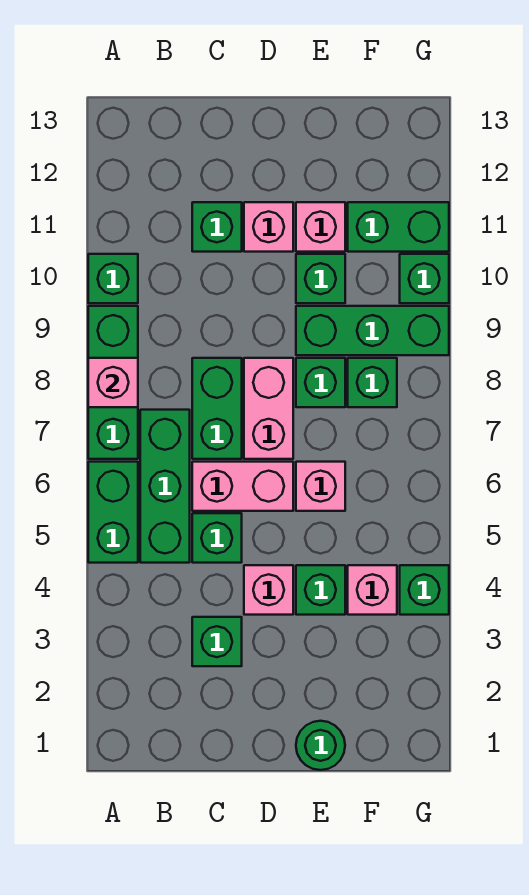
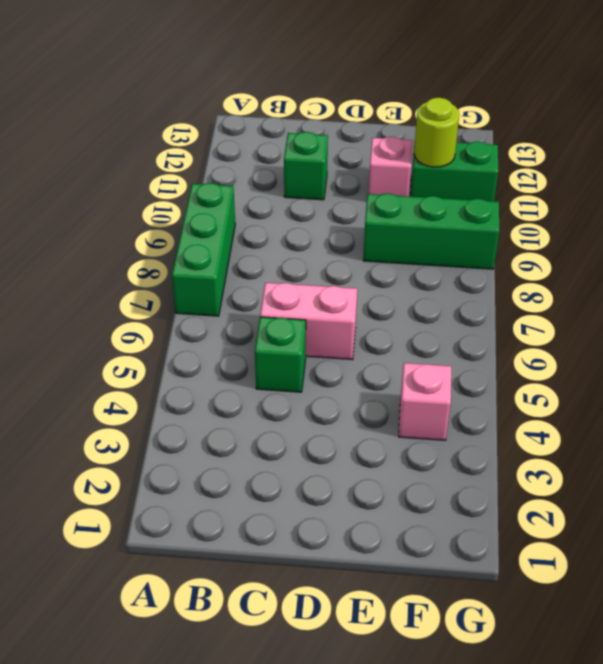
lime 1x1 round brick [414,98,459,167] -> none
none -> green 1x2 brick [88,462,138,563]
none -> green 1x1 brick [88,254,138,303]
none -> green 1x3 brick [140,410,190,563]

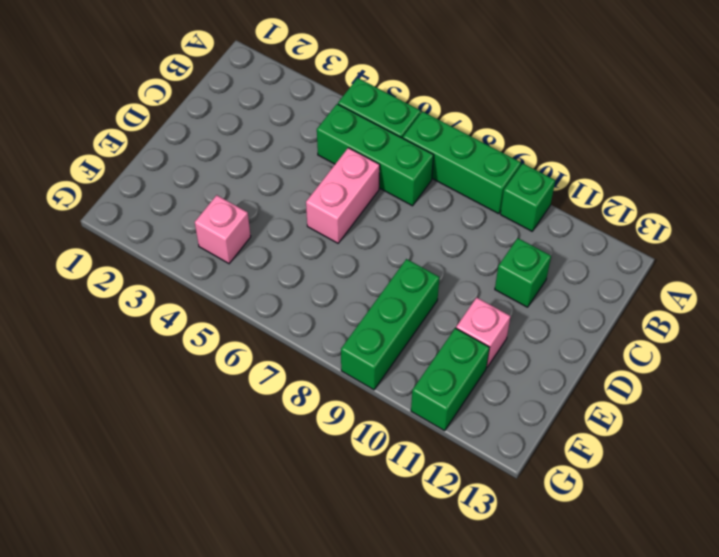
none -> green 1x1 brick [192,617,242,666]
none -> green 1x1 brick [192,513,242,563]
none -> green 1x2 brick [192,358,242,459]

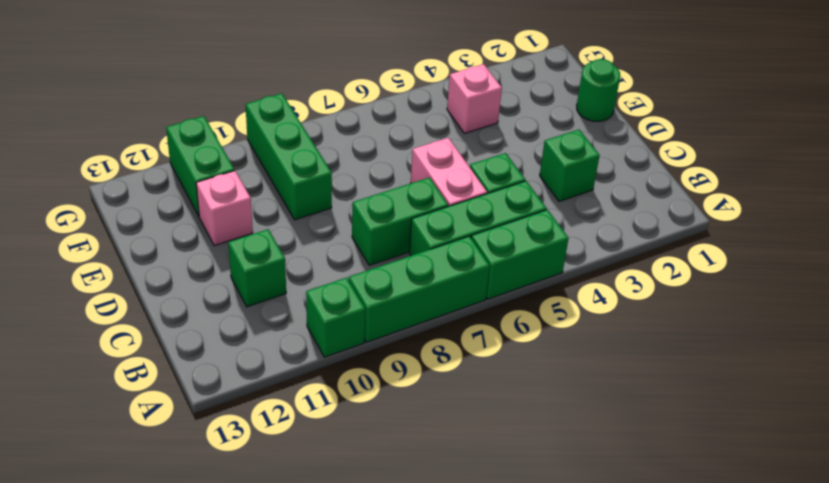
none -> pink 1x1 brick [244,565,293,615]
none -> pink 1x2 brick [244,358,293,459]
none -> pink 1x1 brick [244,202,293,252]

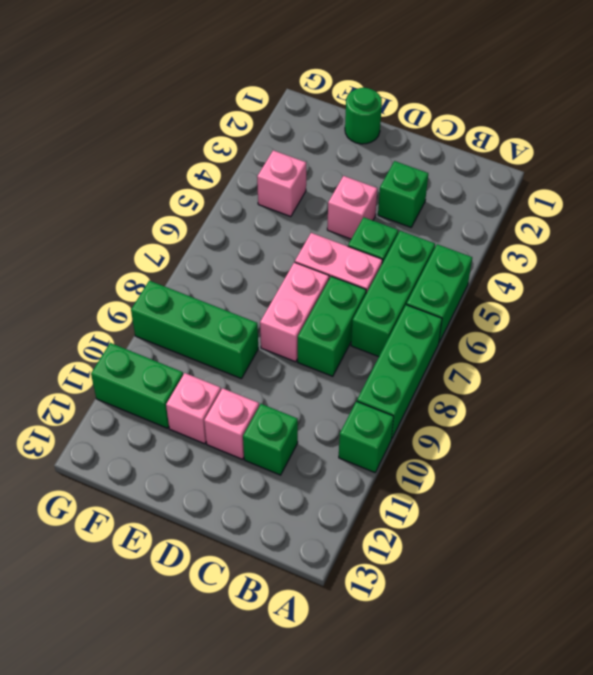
none -> green 1x1 brick [296,565,345,615]
none -> pink 1x1 brick [296,462,345,511]
none -> green 1x1 brick [296,358,345,407]

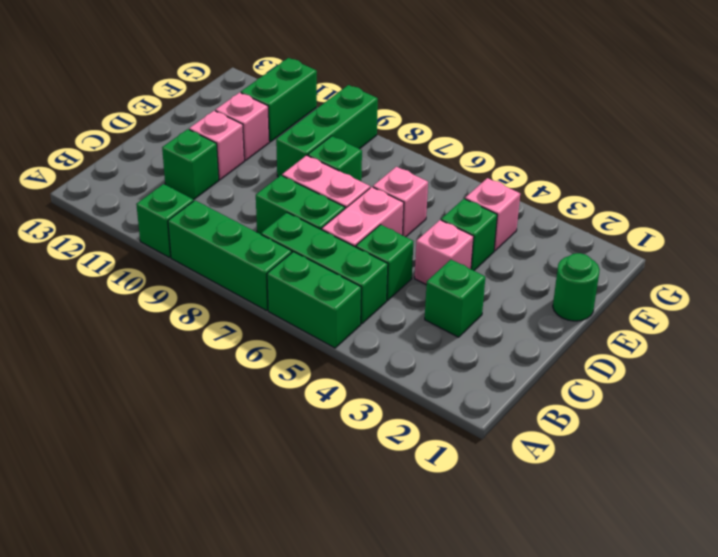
none -> green 1x1 brick [296,254,345,303]
none -> green 1x1 brick [348,358,397,407]
none -> green 1x1 brick [400,565,449,615]

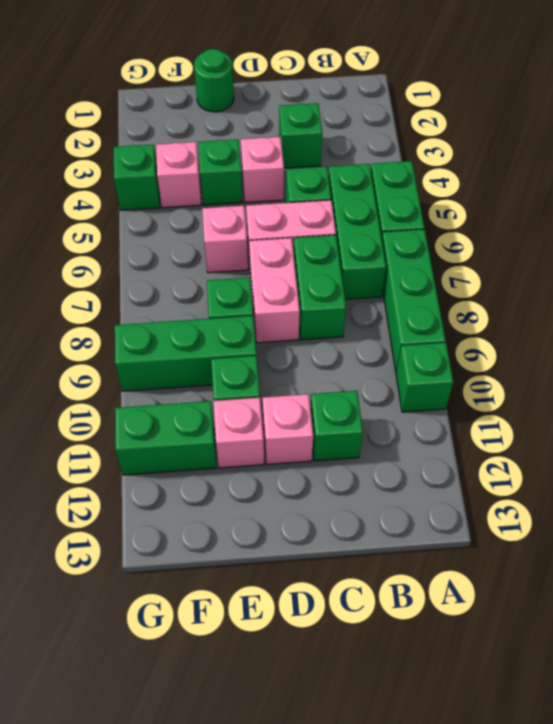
none -> green 1x1 brick [348,358,397,407]
none -> green 1x1 brick [400,254,449,303]
none -> pink 1x1 brick [88,358,138,407]

